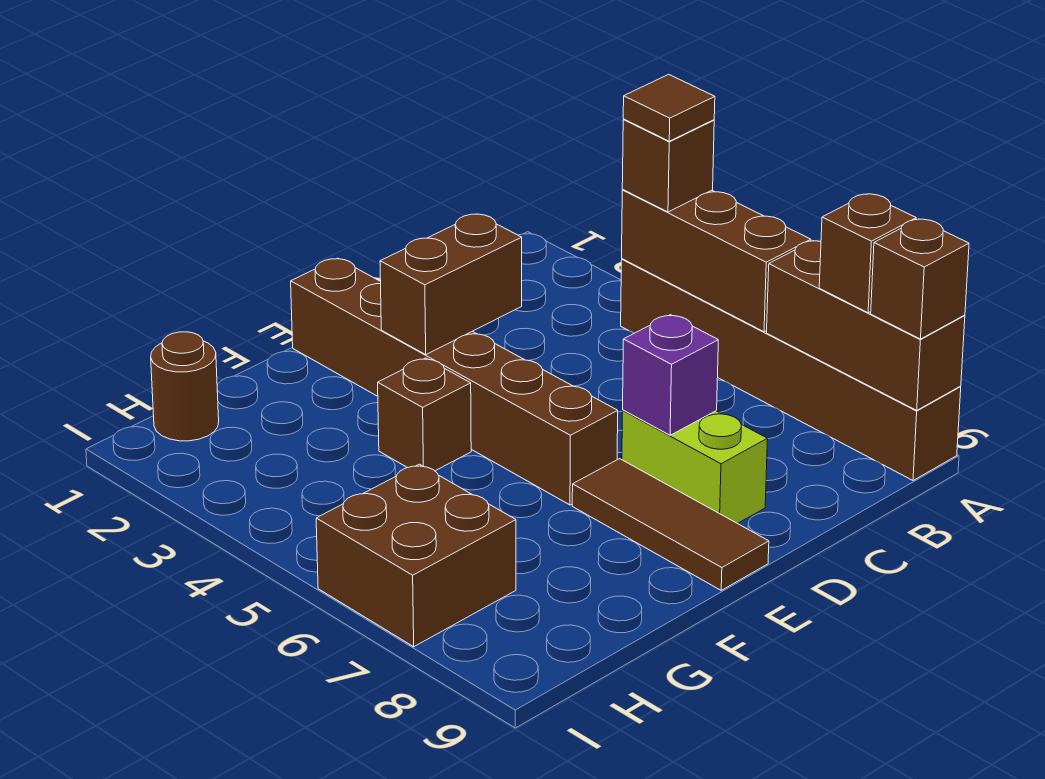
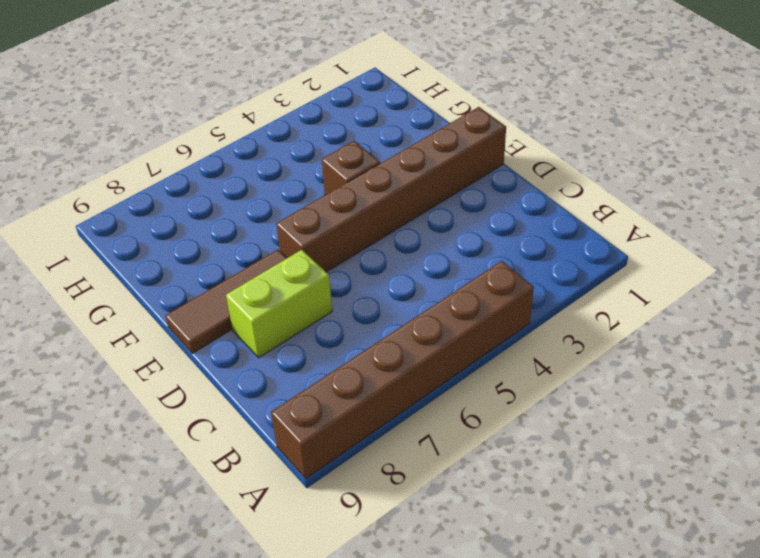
none -> brown 1x1 round brick [151,332,219,441]
none -> brown 2x2 brick [316,464,516,647]
none -> brown 1x3 brick [622,190,811,332]

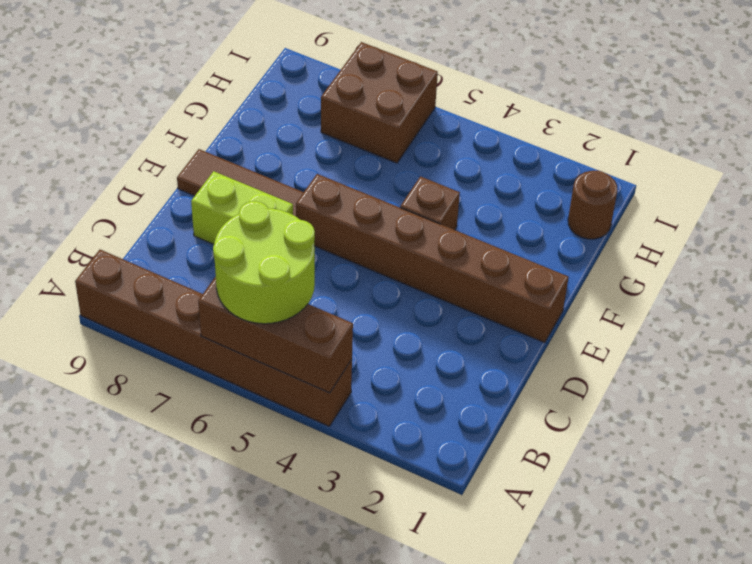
lime 2x2 round brick [213,201,315,324] -> none
none -> brown 1x3 brick [767,241,965,410]
none -> brown 1x2 brick [380,214,522,354]
none -> purple 1x1 brick [623,315,718,435]

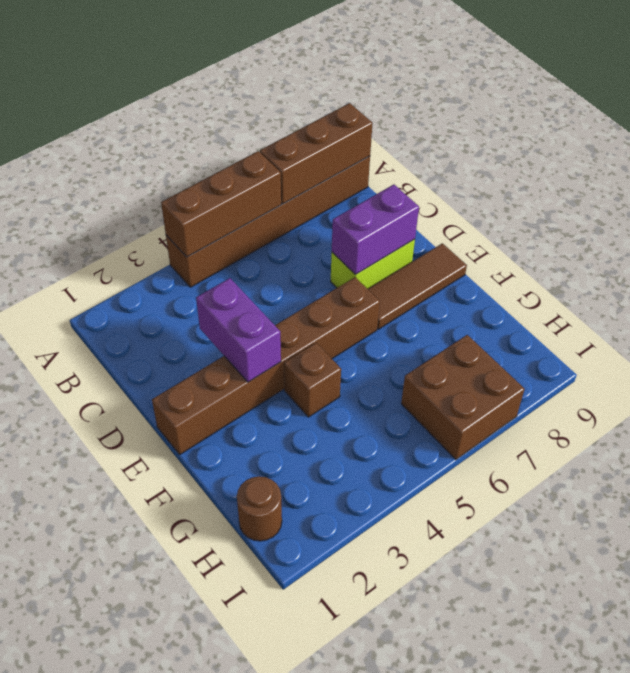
purple 1x2 brick [196,278,281,382] -> brown 1x2 brick [380,214,522,354]
purple 1x2 brick [332,185,419,275] -> purple 1x1 brick [623,315,718,435]
none -> brown 1x1 brick [622,119,714,212]
none -> brown 1x1 brick [819,194,916,313]
none -> brown 1x1 brick [871,219,969,339]

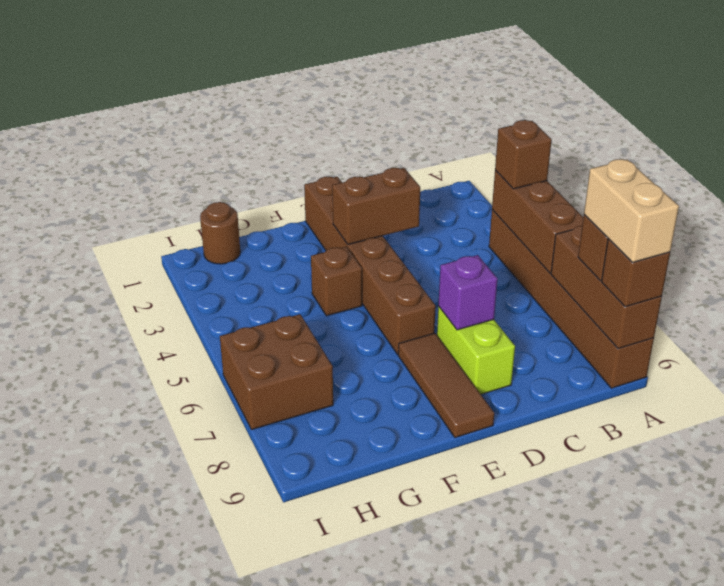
tan 1x2 brick [584,159,679,263] -> none
none -> brown 1x1 tile [623,74,715,141]

